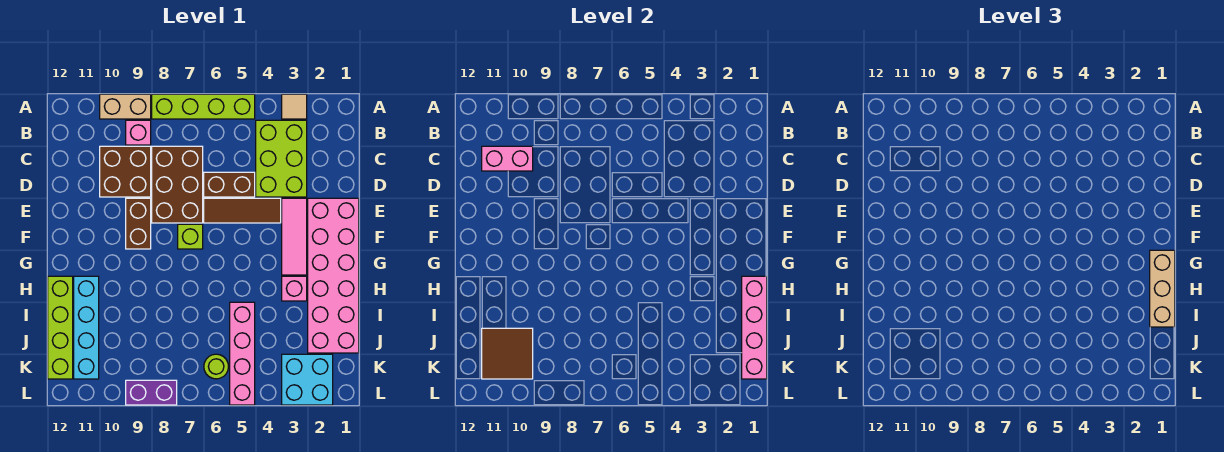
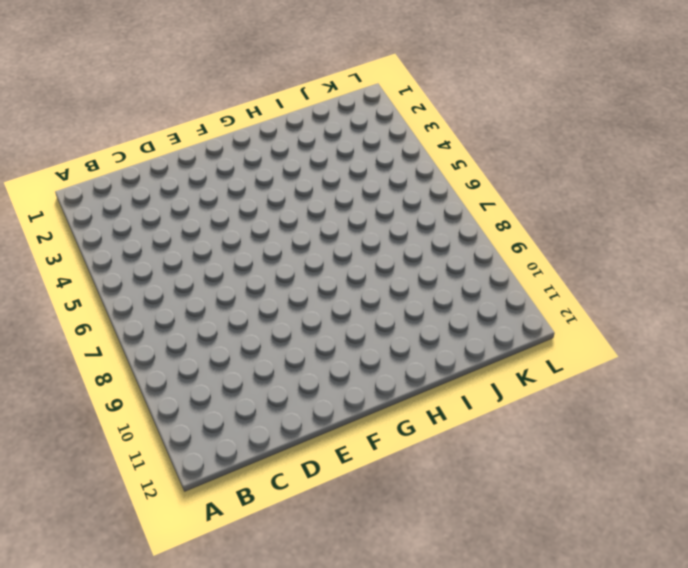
none -> tan 1x1 tile [282,94,307,119]
none -> lime 1x4 brick [152,94,255,119]
none -> tan 1x2 brick [100,94,151,119]

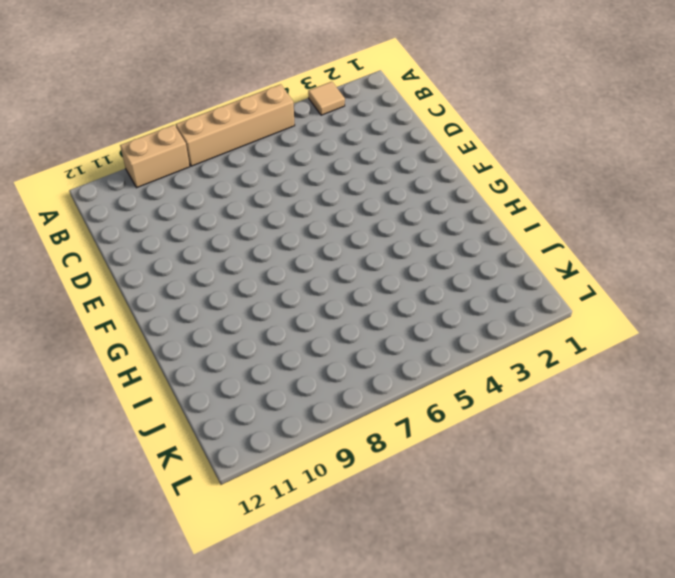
tan 1x4 brick [176,84,295,166] -> lime 1x4 brick [152,94,255,119]
none -> lime 2x3 brick [256,120,307,197]
none -> pink 1x1 brick [126,120,151,145]
none -> brown 2x3 brick [152,146,203,223]

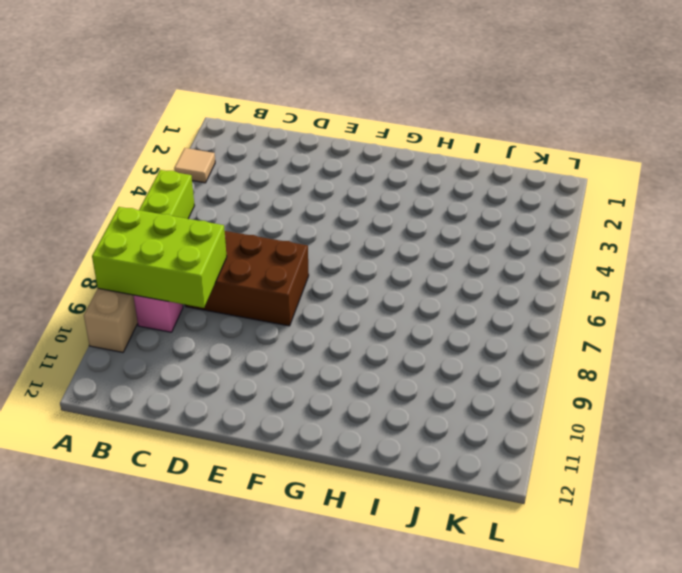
lime 2x3 brick [92,207,227,308] -> lime 2x3 brick moved to [256,120,307,197]
none -> brown 2x2 brick [100,146,151,197]
none -> brown 1x2 brick [204,172,255,197]
none -> pink 2x6 brick [308,198,359,353]

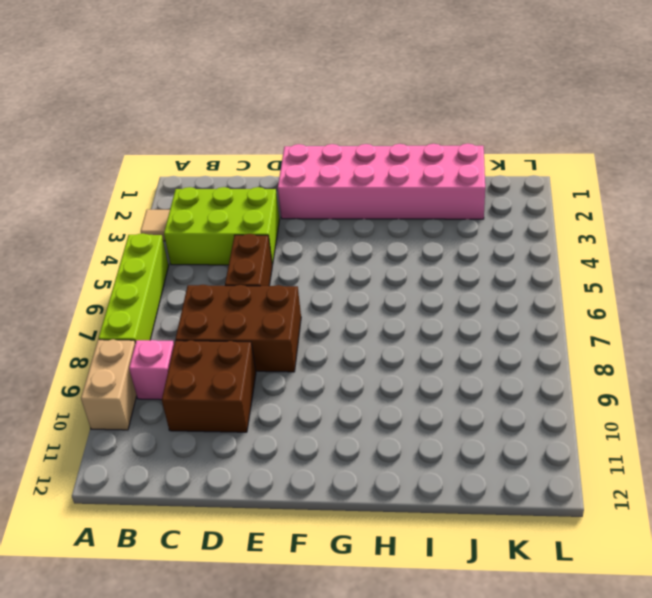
none -> pink 1x3 tile [282,198,307,275]
none -> brown 1x3 tile [204,198,281,223]
none -> brown 1x2 brick [126,198,151,249]

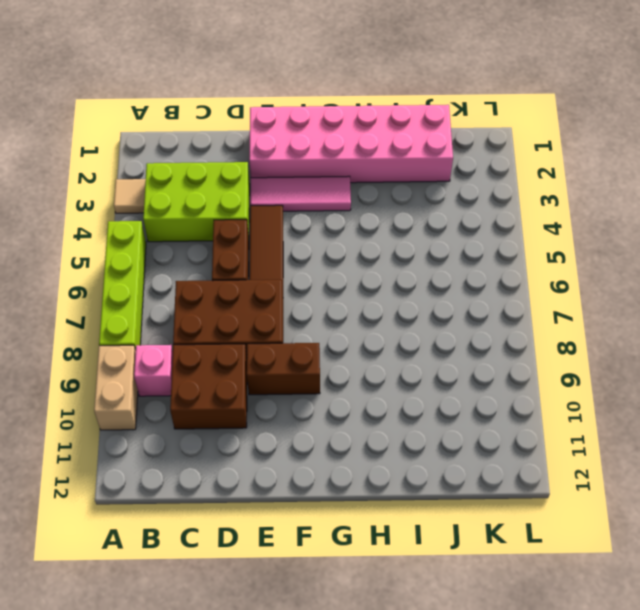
none -> lime 1x1 brick [178,224,203,249]
none -> pink 1x1 brick [282,276,307,301]
none -> cyan 1x4 brick [74,276,99,379]

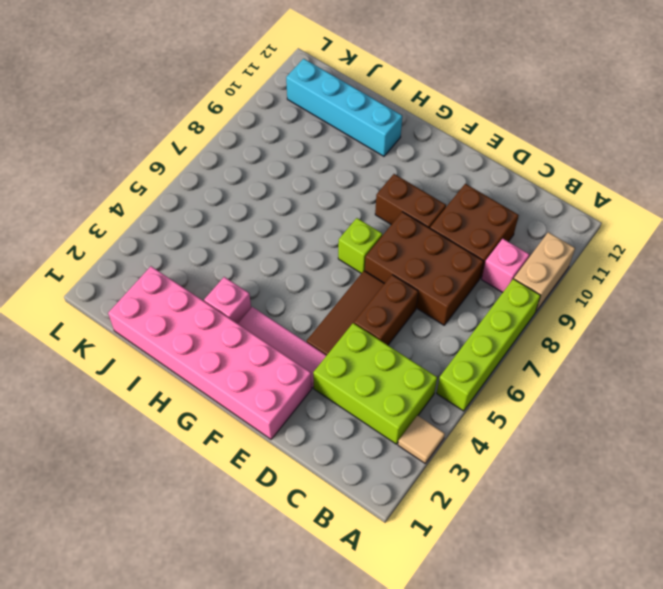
none -> lime 1x4 brick [48,276,73,379]
none -> pink 1x4 brick [230,302,255,405]
none -> cyan 2x2 brick [282,354,333,405]

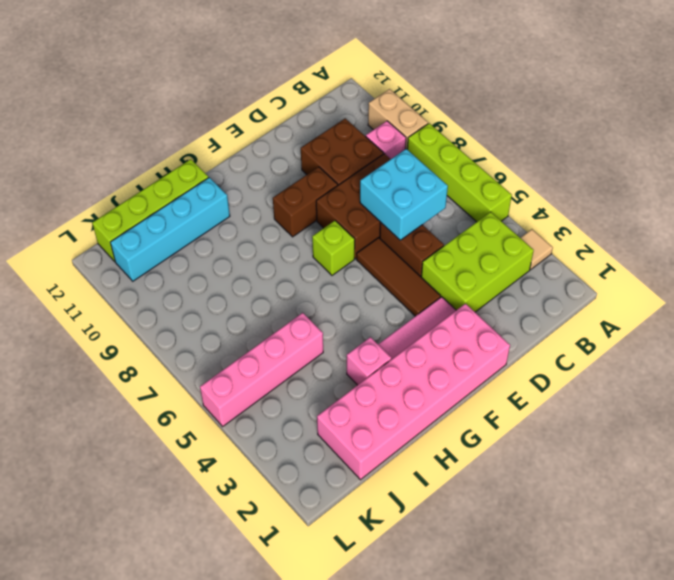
cyan 2x2 brick [360,149,448,240] -> cyan 2x2 brick moved to [282,354,333,405]
none -> lime 1x1 round brick [204,354,229,379]
none -> purple 1x2 brick [126,380,177,405]
none -> pink 1x2 brick [482,146,533,171]

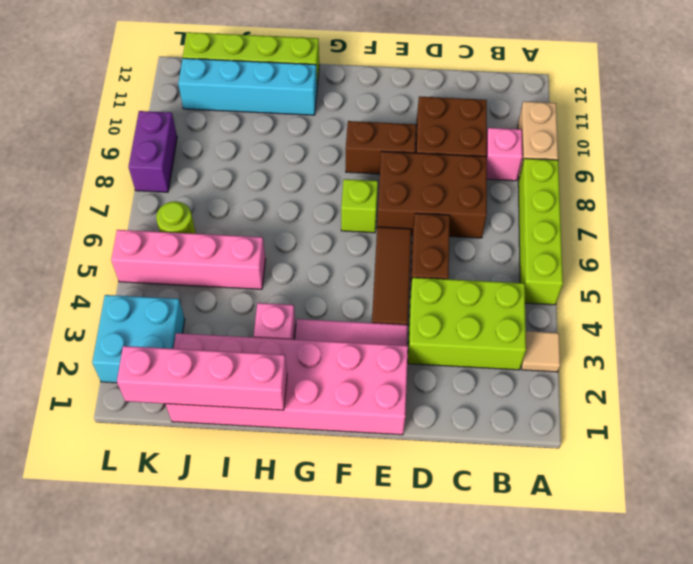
none -> pink 1x2 brick [482,146,533,171]
none -> brown 2x2 tile [482,328,533,379]
none -> tan 1x3 brick [1150,250,1175,327]

